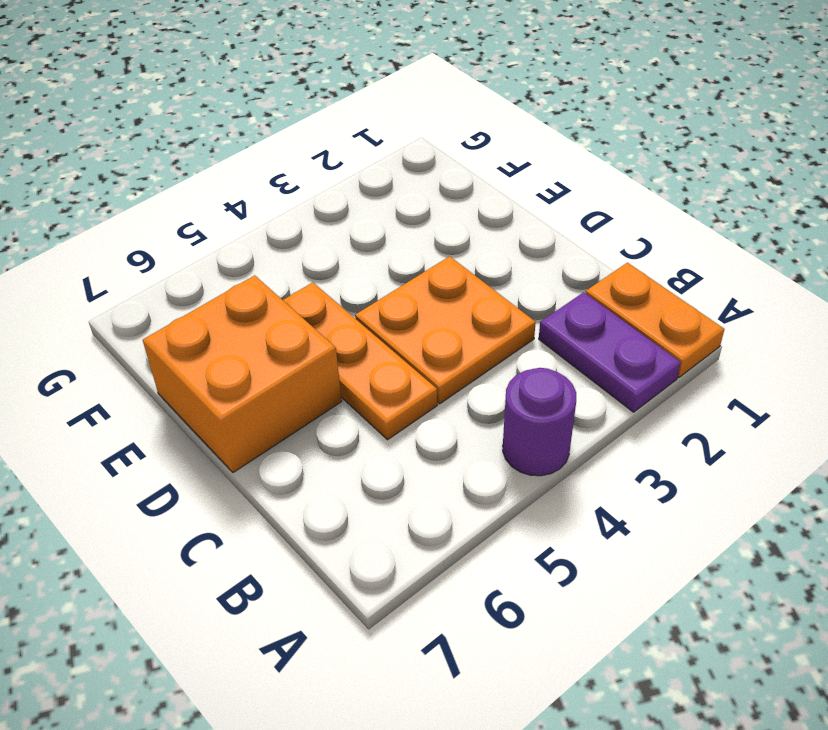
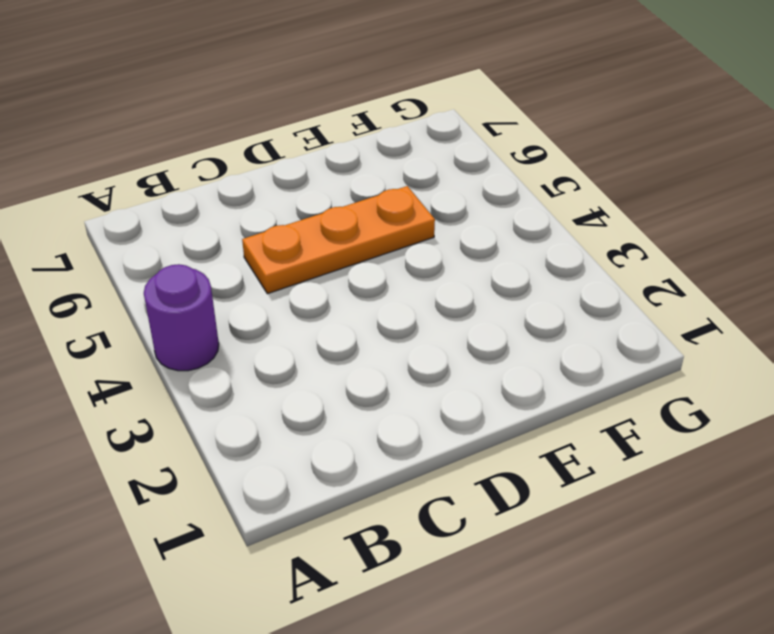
none -> orange 1x2 plate [586,263,725,378]
none -> purple 1x2 plate [539,292,681,412]

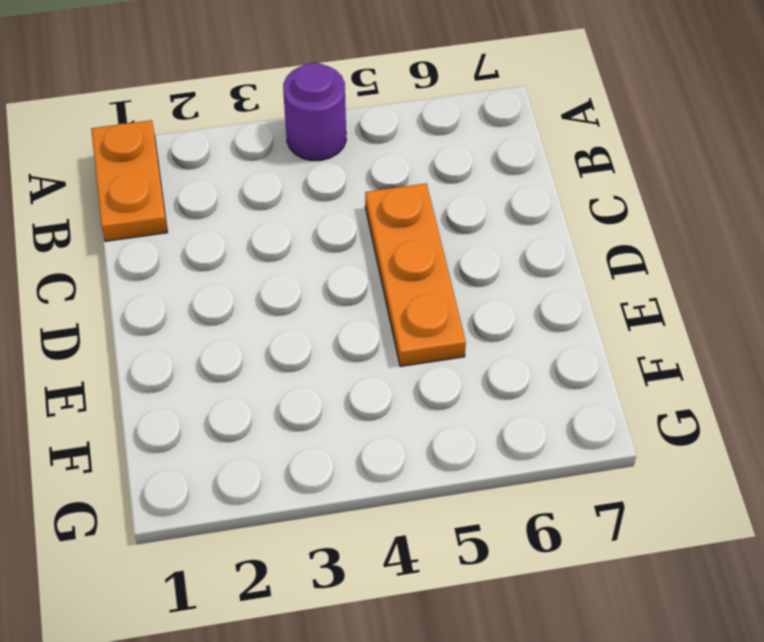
none -> purple 1x2 plate [539,292,681,412]
none -> orange 2x2 plate [355,256,536,404]

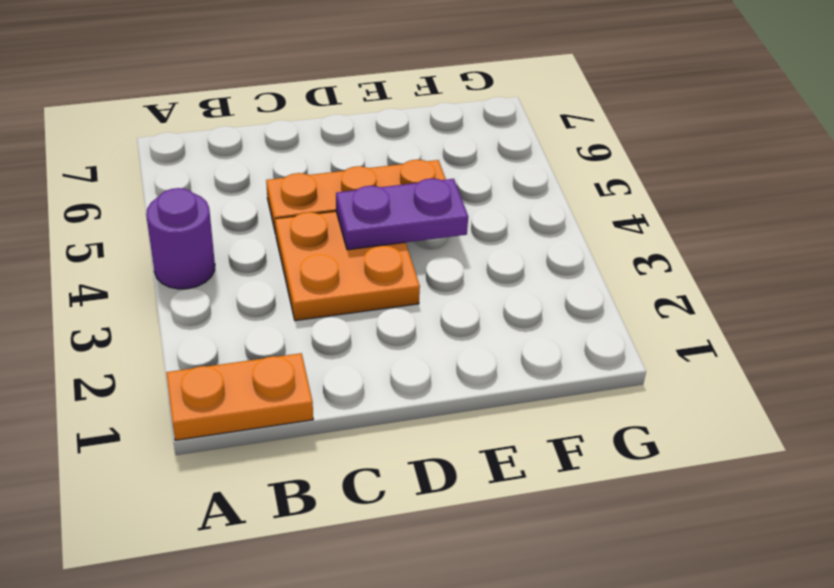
purple 1x2 plate [336,178,468,250] -> purple 1x2 plate moved to [539,292,681,412]
none -> orange 2x2 brick [143,275,342,472]

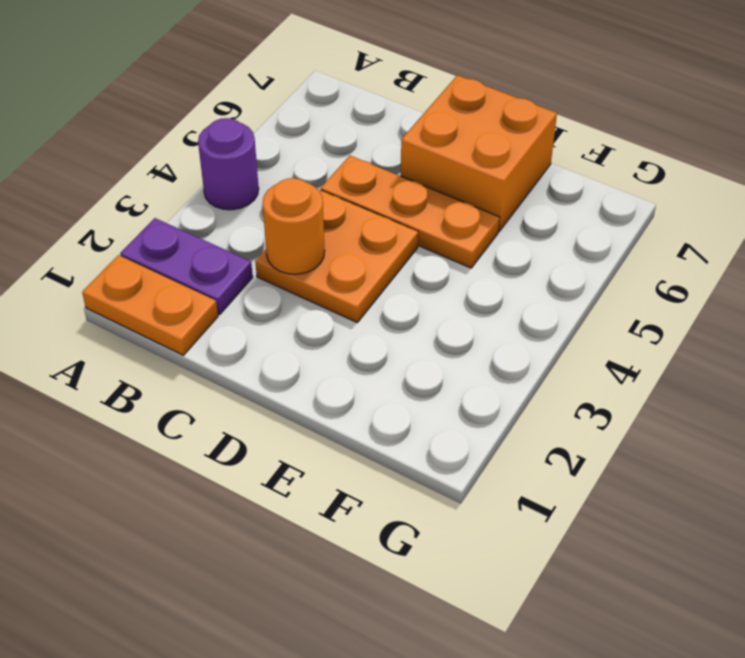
orange 1x1 round brick [263,178,325,274] -> none

